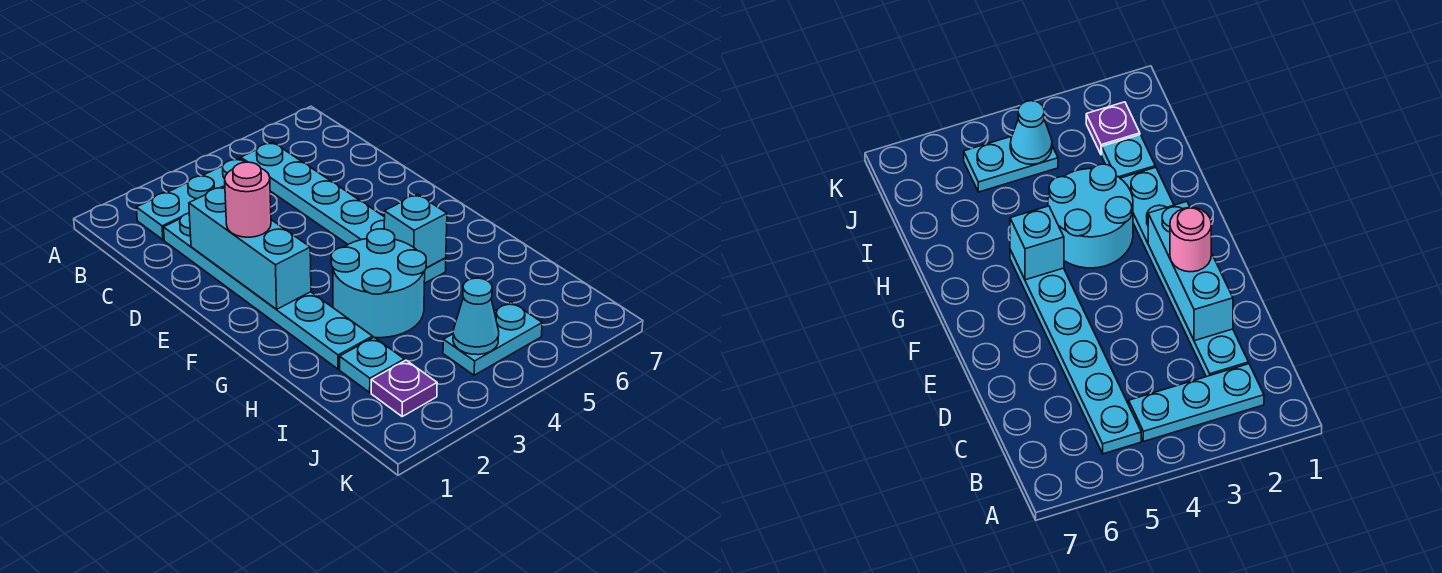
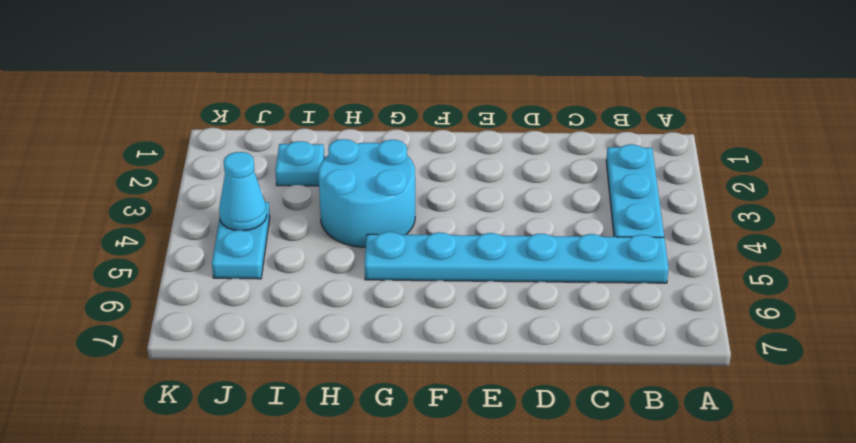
none -> cyan 1x6 plate [164,213,373,369]
none -> purple 1x1 plate [371,360,437,416]

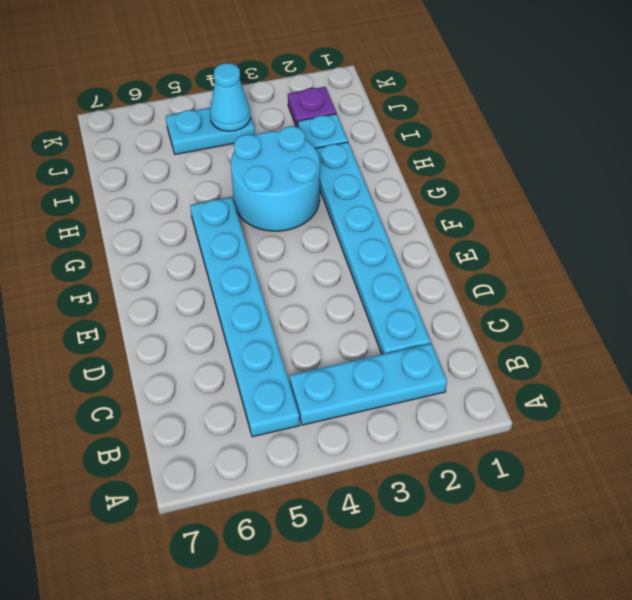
none -> cyan 1x3 brick [189,186,311,309]
none -> cyan 1x1 brick [384,194,447,268]

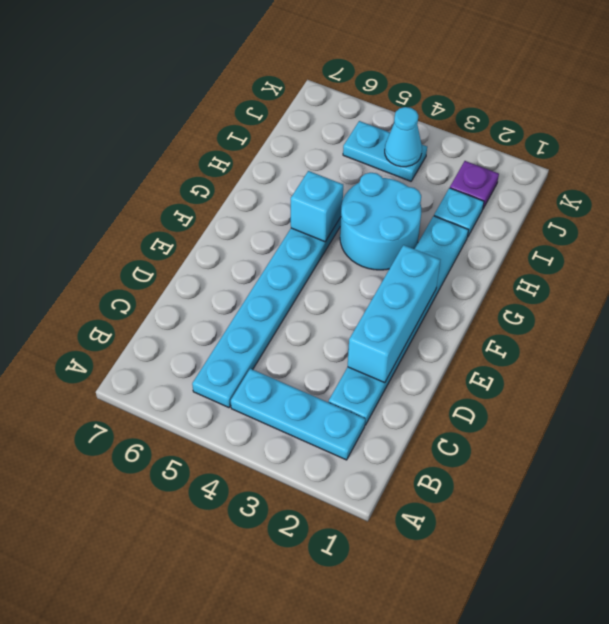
none -> pink 1x1 round brick [225,162,271,237]

